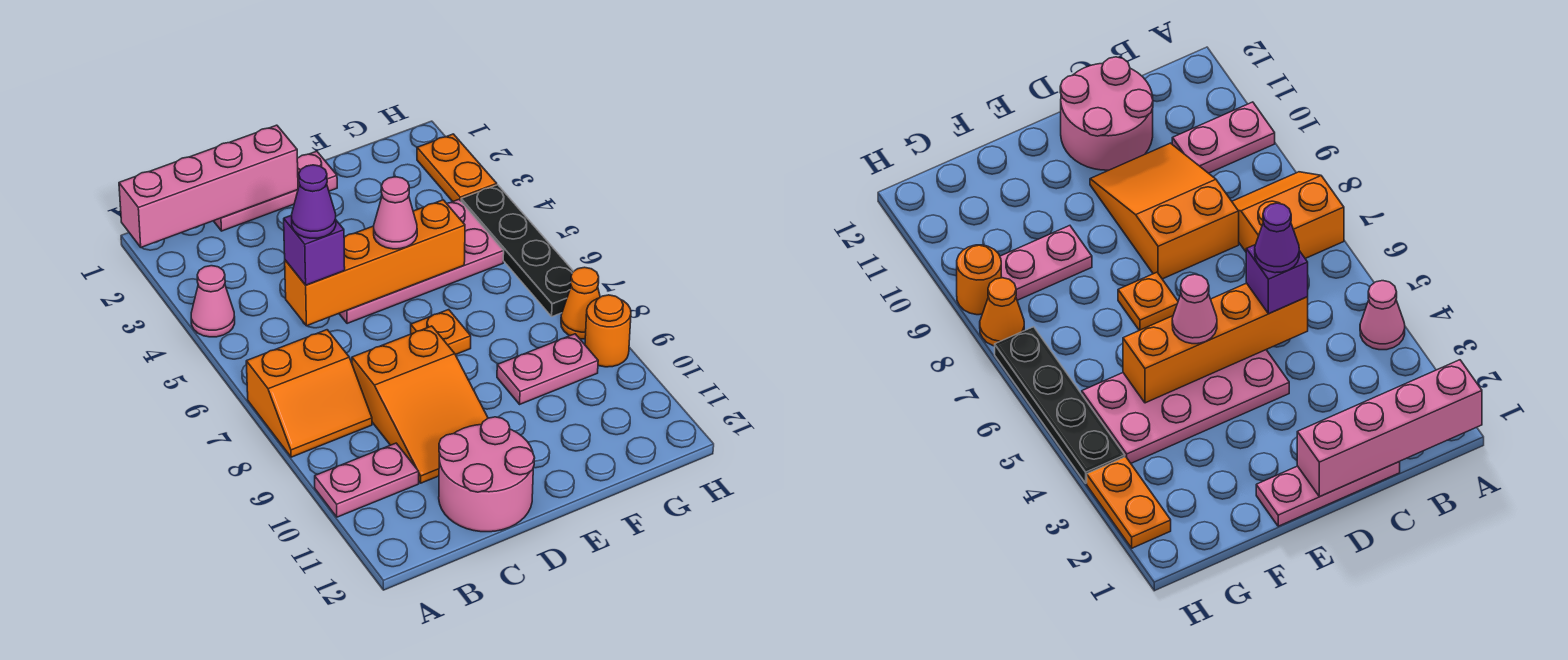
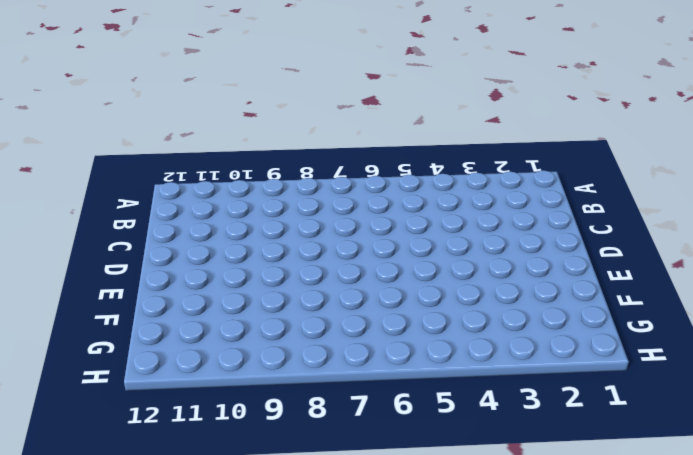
none -> pink 1x1 cone [191,266,235,337]
none -> orange 2x2 slope [246,330,372,457]
none -> pink 1x2 plate [315,443,419,517]

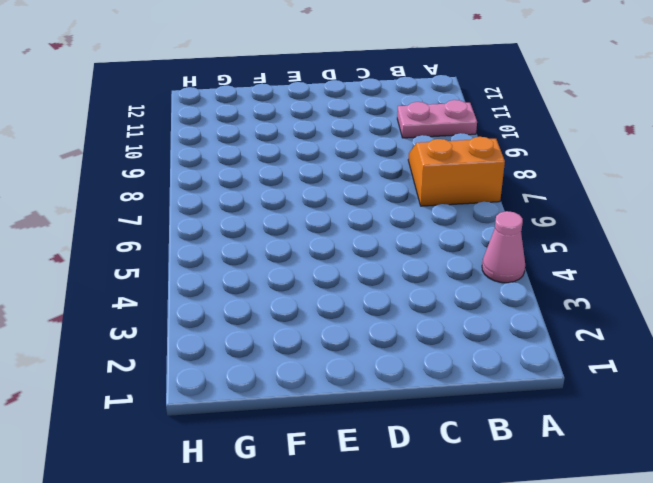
none -> pink 1x3 plate [214,151,337,231]
none -> orange 2x3 slope [352,326,488,483]
none -> pink 2x2 round brick [439,417,535,532]

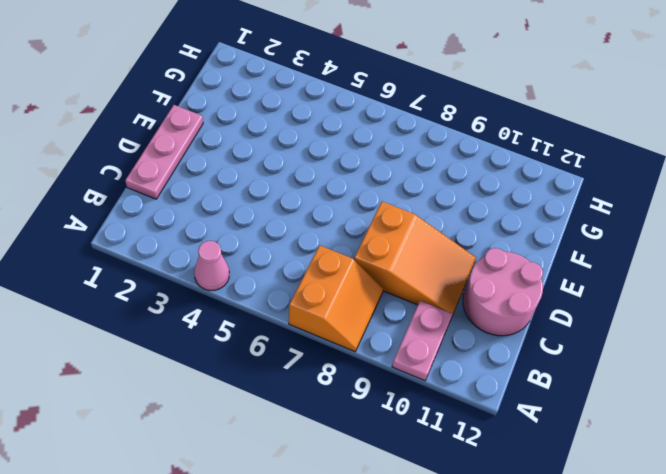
none -> pink 2x4 plate [339,199,504,324]
none -> orange 1x1 plate [411,310,471,355]
none -> pink 1x2 plate [497,334,598,404]

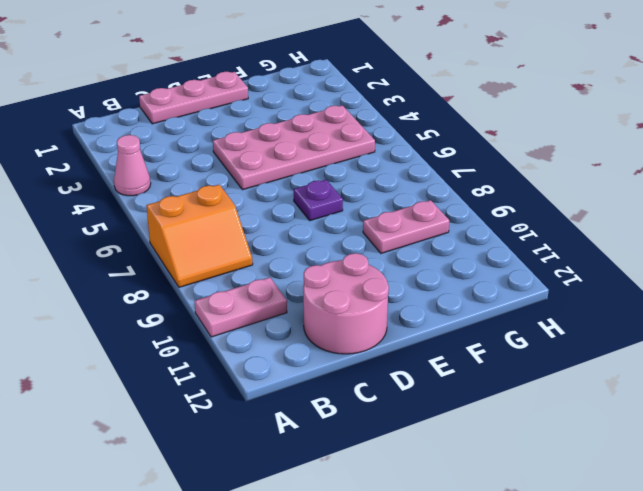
purple 1x1 plate [293,180,343,221] -> orange 1x1 plate [411,310,471,355]
none -> orange 2x3 slope [352,326,488,483]
none -> orange 1x2 plate [417,134,497,201]
none -> black 1x4 plate [461,185,574,317]

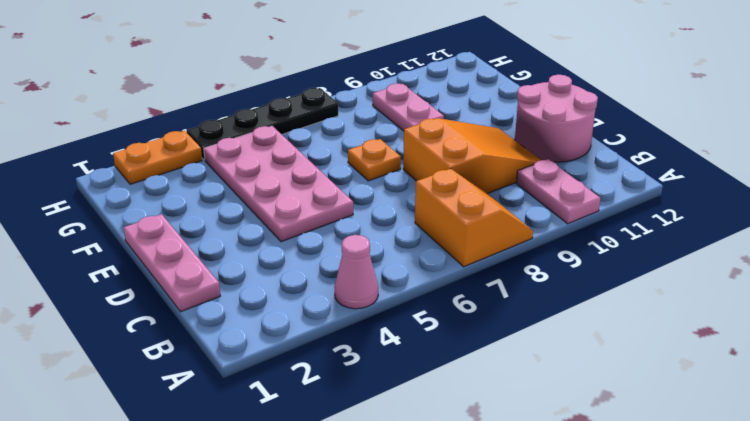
none -> orange 1x1 cone [561,267,600,339]
none -> orange 1x1 round brick [585,295,631,367]
none -> pink 1x4 brick [119,125,298,247]

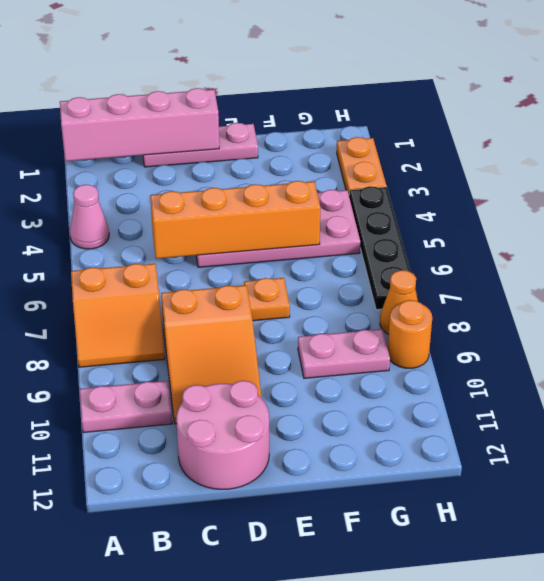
none -> purple 1x1 brick [284,215,345,285]
none -> pink 1x1 cone [374,177,417,249]
none -> purple 1x1 cone [292,165,336,238]

